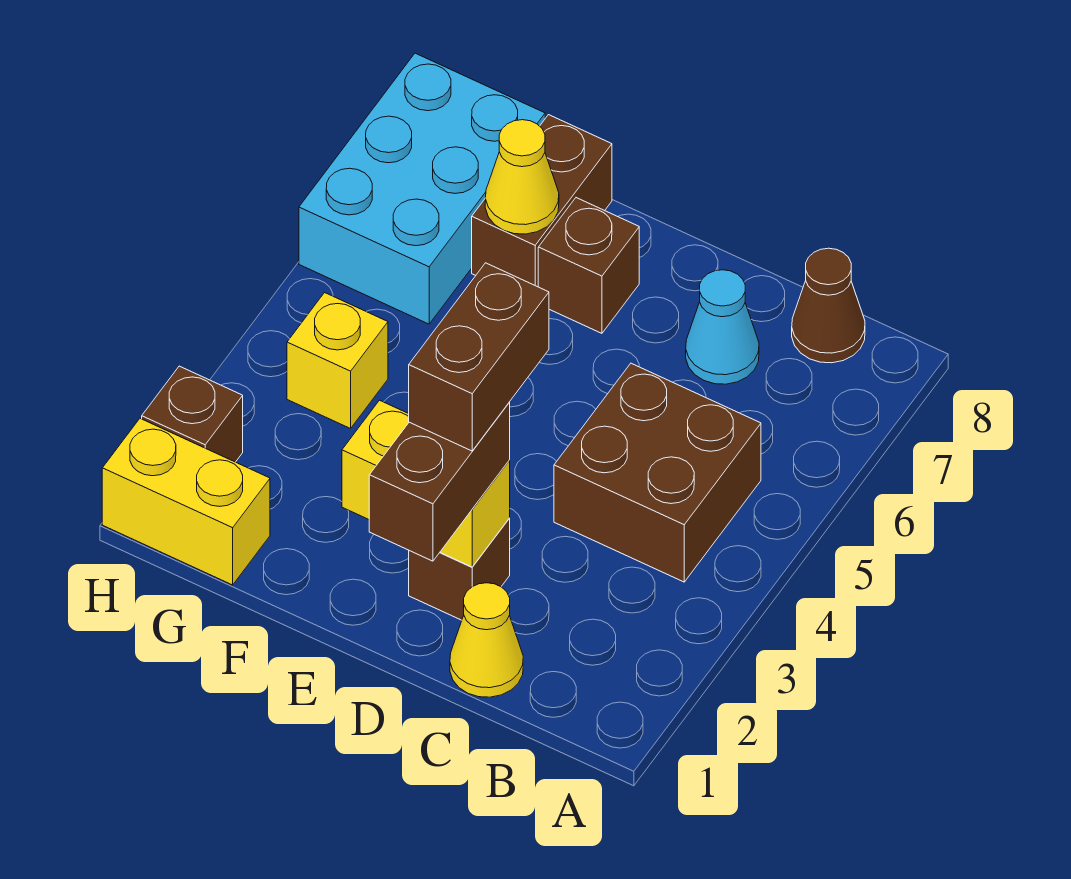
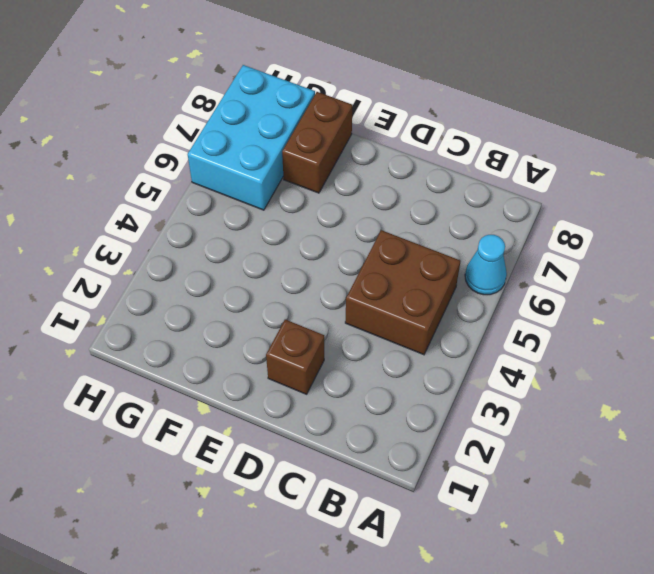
cyan 1x1 cone [465,235,507,295] -> cyan 1x1 cone moved to [686,270,759,384]
none -> brown 1x1 cone [792,248,865,363]
none -> yellow 1x1 cone [450,583,523,697]
none -> brown 1x1 brick [538,198,639,333]

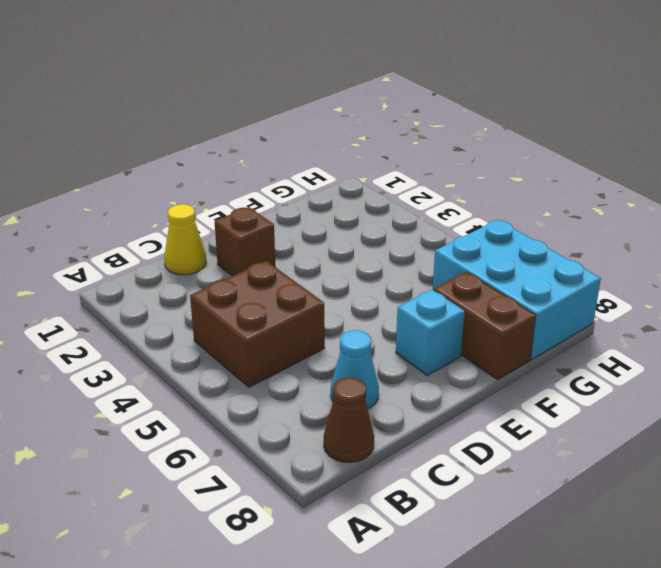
cyan 1x1 brick [396,290,465,375] -> brown 1x1 brick [538,198,639,333]
none -> yellow 1x2 brick [102,419,270,585]
none -> yellow 1x1 brick [287,293,388,429]
none -> brown 1x1 brick [142,366,243,462]

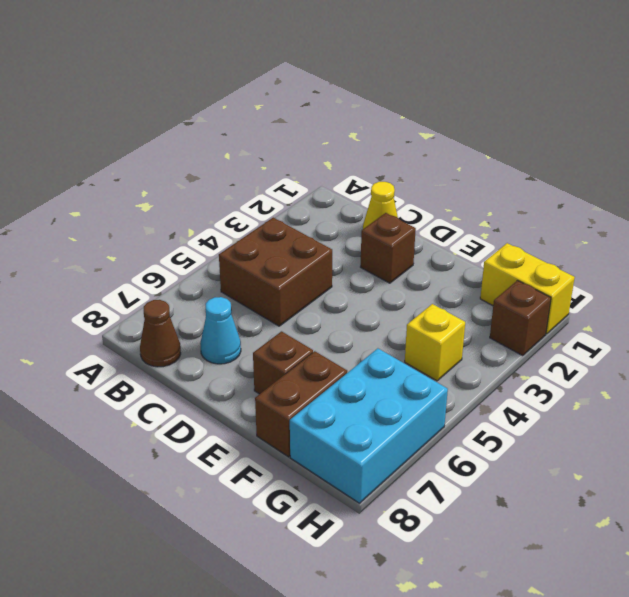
none -> yellow 1x2 brick [342,400,510,567]
none -> yellow 1x1 cone [485,120,559,234]
none -> brown 1x2 brick [369,402,510,561]

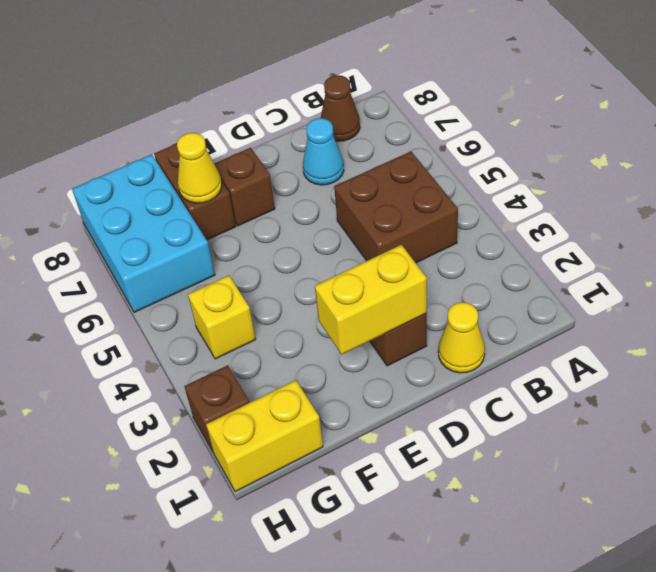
none -> brown 1x2 brick [369,402,510,561]
none -> brown 1x2 brick [409,263,549,451]

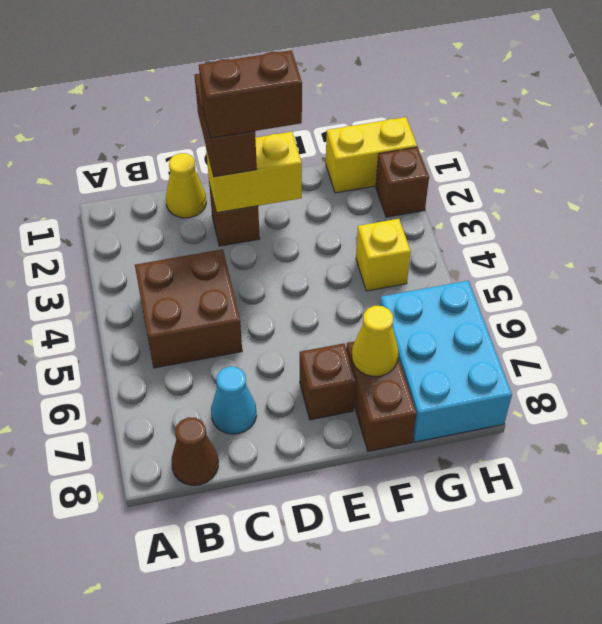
brown 1x2 brick [199,50,302,138] -> brown 1x2 brick turned to [409,263,549,451]

